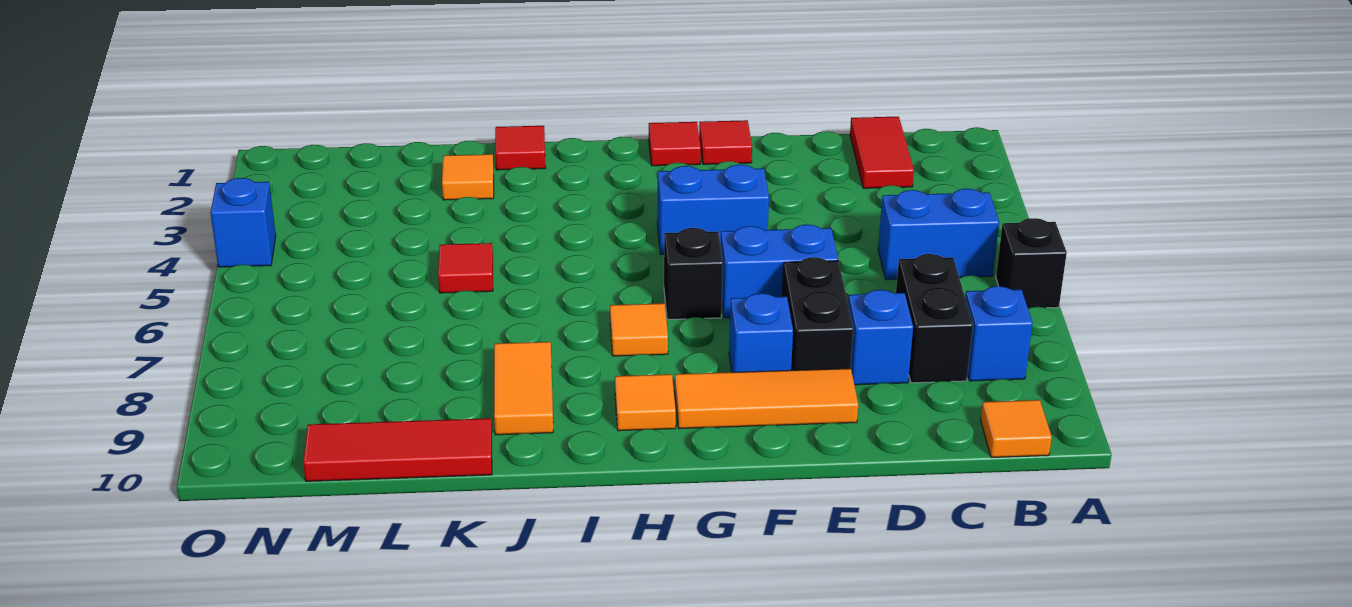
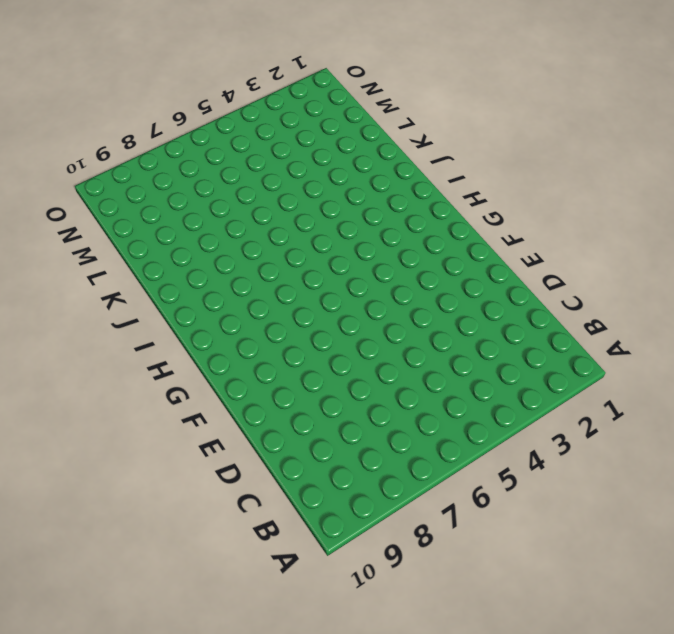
none -> black 1x1 brick [996,218,1067,308]
none -> blue 1x2 brick [878,189,999,280]
none -> blue 1x1 brick [965,286,1033,381]

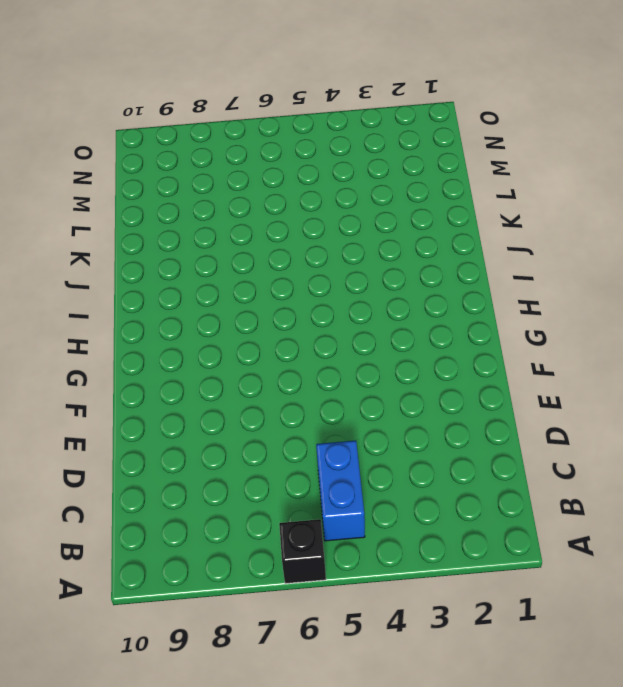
none -> blue 1x1 brick [965,286,1033,381]
none -> orange 1x1 tile [981,400,1052,457]
none -> red 1x2 tile [850,117,914,188]

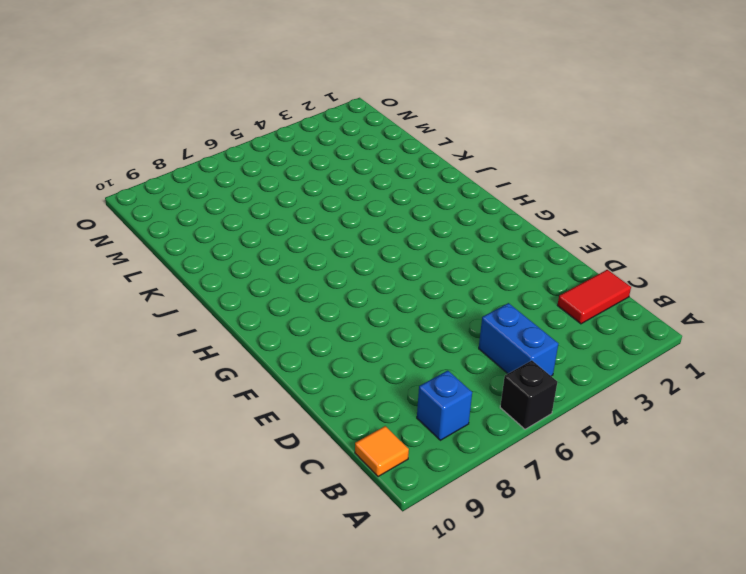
none -> black 1x2 brick [896,254,973,383]
none -> blue 1x1 brick [848,290,913,385]
none -> blue 1x2 brick [721,225,838,318]

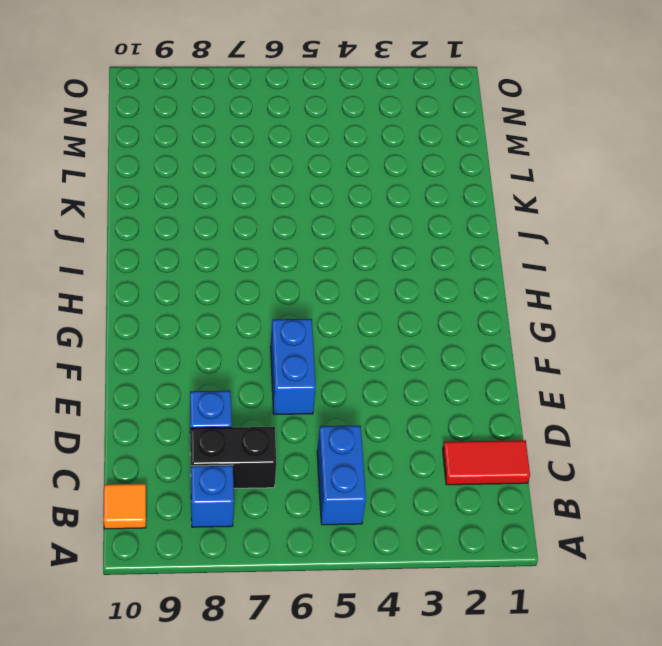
none -> black 1x1 brick [996,218,1067,308]
none -> black 1x2 brick [782,257,853,370]
none -> orange 1x3 tile [675,368,858,429]

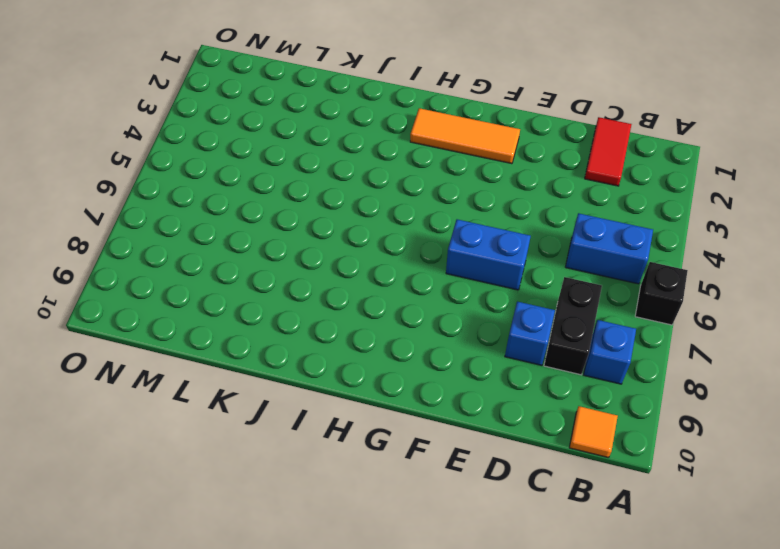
orange 1x3 tile [410,108,520,164] -> orange 1x3 tile moved to [675,368,858,429]
none -> black 1x2 brick [782,257,853,370]
none -> red 1x1 tile [699,120,752,164]
none -> blue 1x2 brick [657,165,769,254]

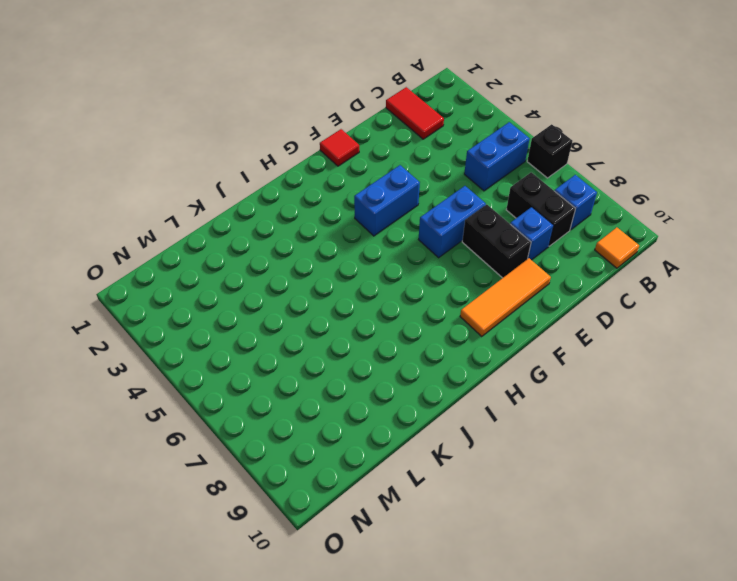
none -> blue 1x1 brick [729,293,793,372]
none -> red 1x1 tile [649,122,701,166]
none -> black 1x1 brick [664,228,723,320]

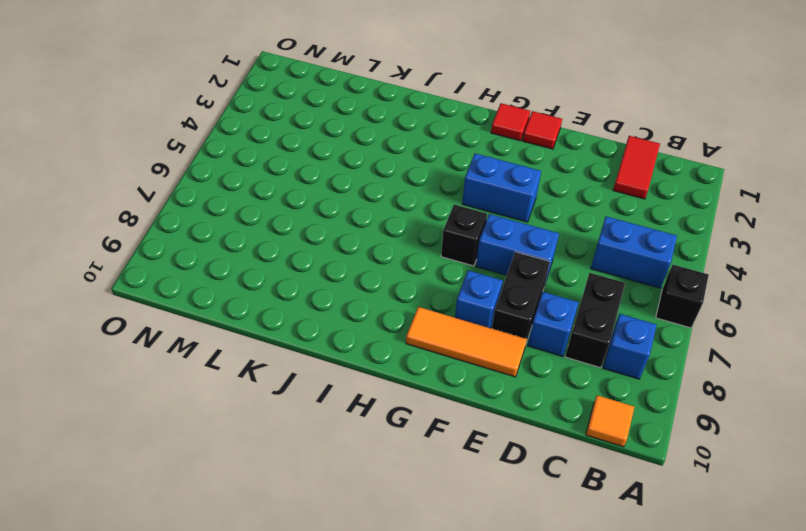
none -> orange 1x1 tile [610,303,668,356]
none -> orange 1x1 tile [615,374,676,431]
none -> red 1x1 tile [495,126,546,170]

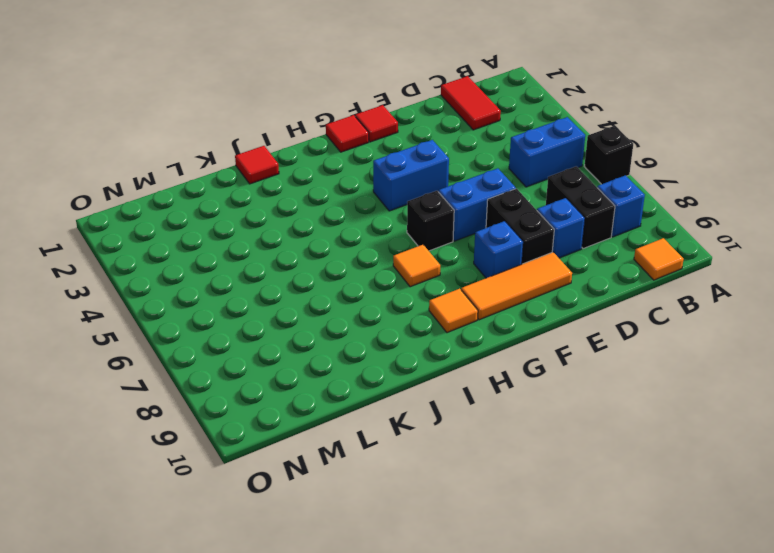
none -> orange 1x2 tile [494,342,553,435]
none -> orange 1x1 tile [442,154,494,200]
none -> red 1x1 tile [438,243,493,293]

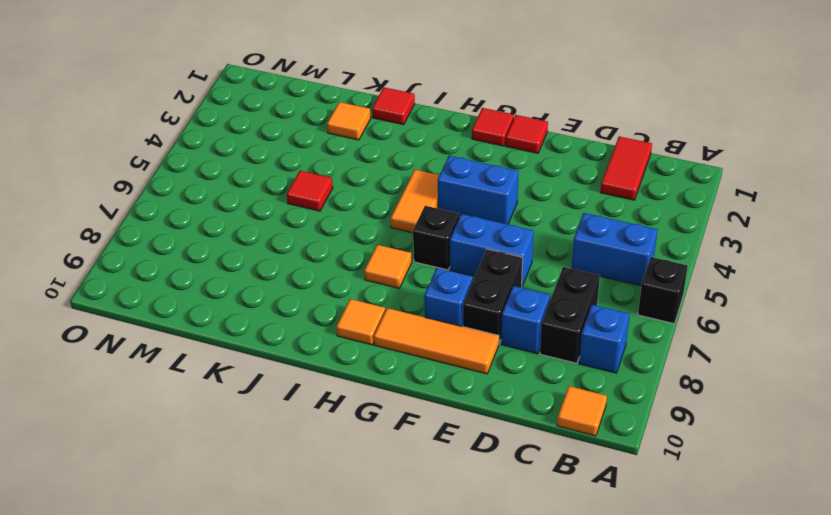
orange 1x2 tile [391,170,439,233] -> orange 1x2 tile moved to [494,342,553,435]
none -> red 1x3 tile [303,418,492,481]
none -> blue 1x1 brick [210,178,276,267]

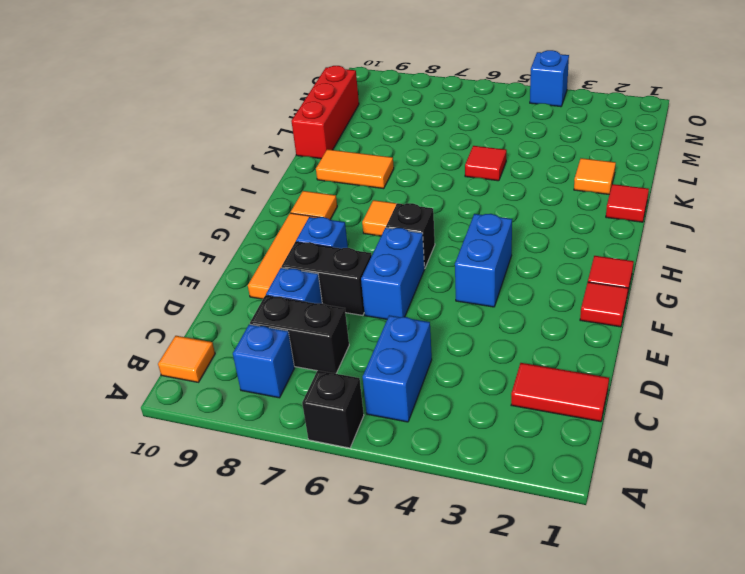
red 1x3 brick [291,66,359,159] -> red 1x3 tile [303,418,492,481]

